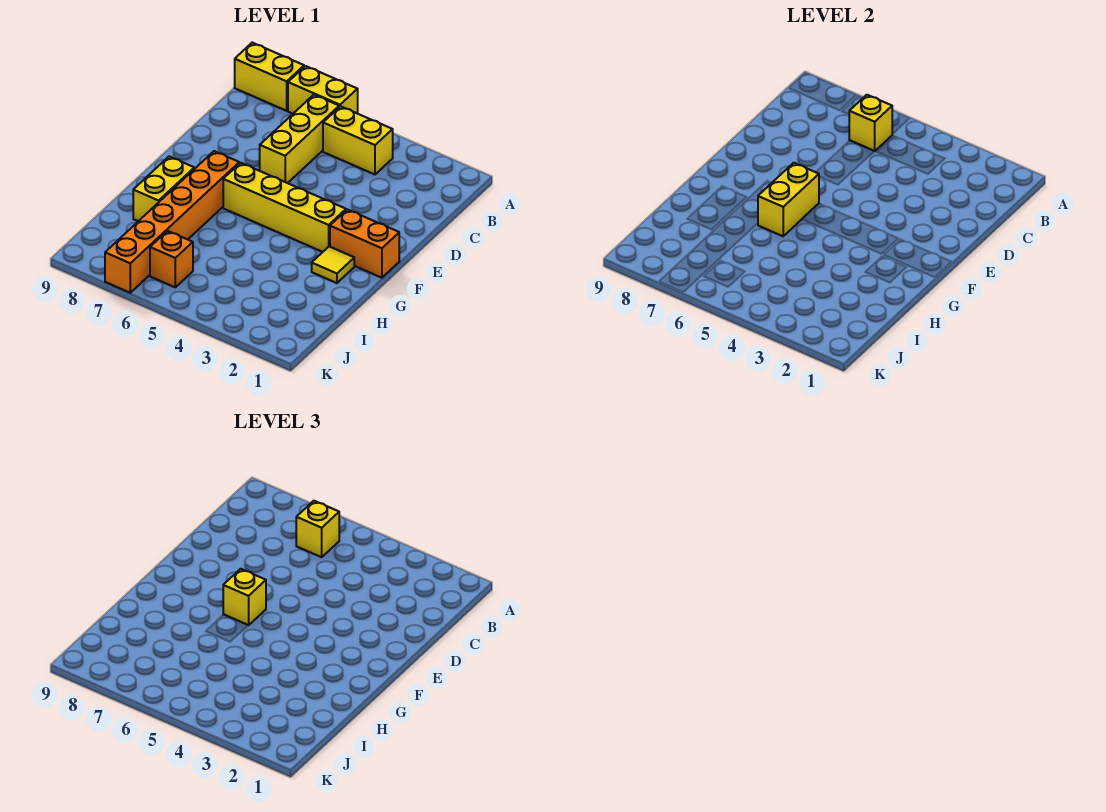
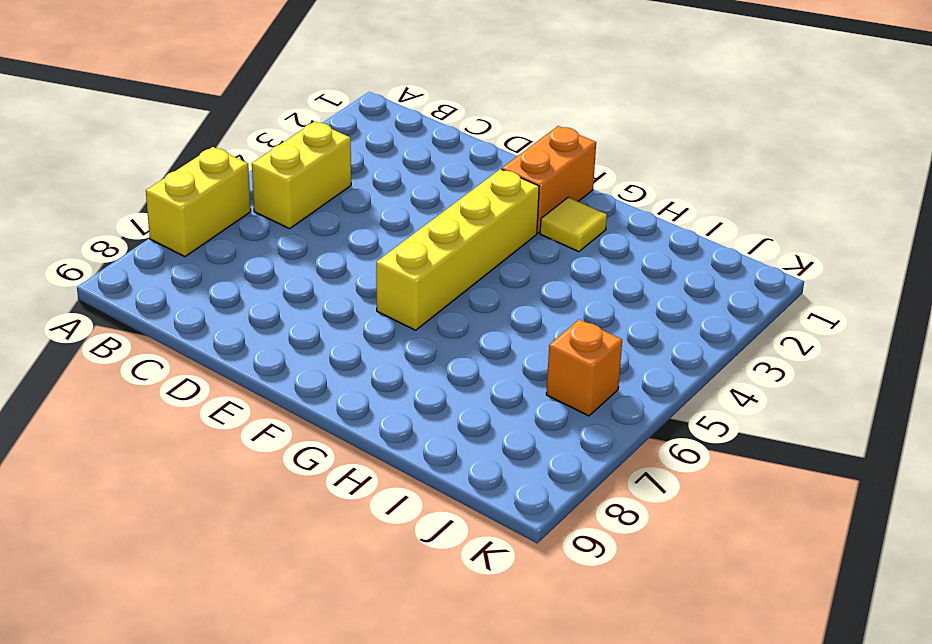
none -> yellow 1x2 brick [235,43,304,111]
none -> yellow 1x3 brick [260,95,339,183]
none -> orange 1x6 brick [105,151,239,293]

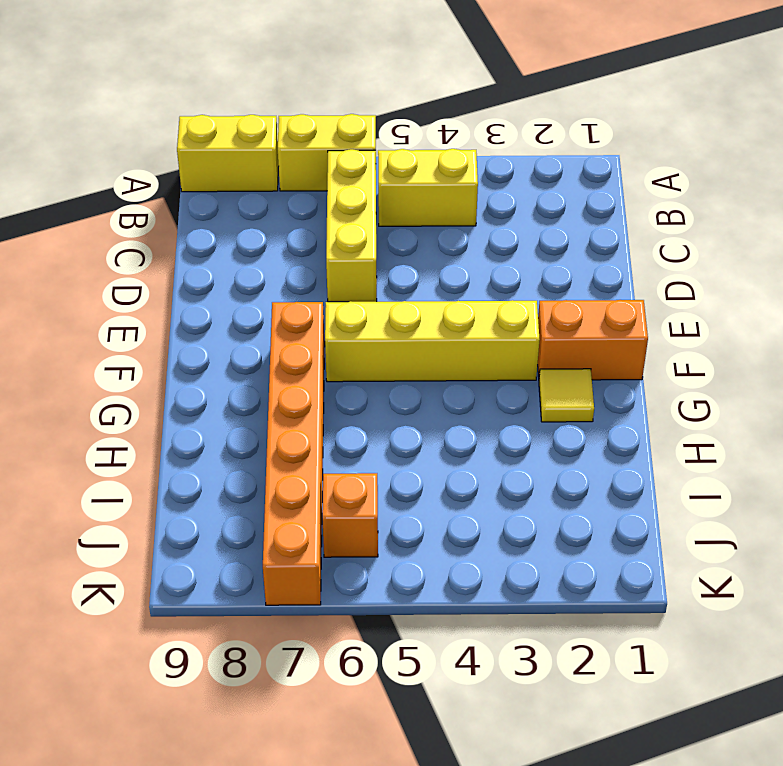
none -> yellow 1x2 brick [133,157,194,221]
none -> yellow 1x1 brick [849,95,892,151]
none -> yellow 1x2 brick [758,163,819,236]

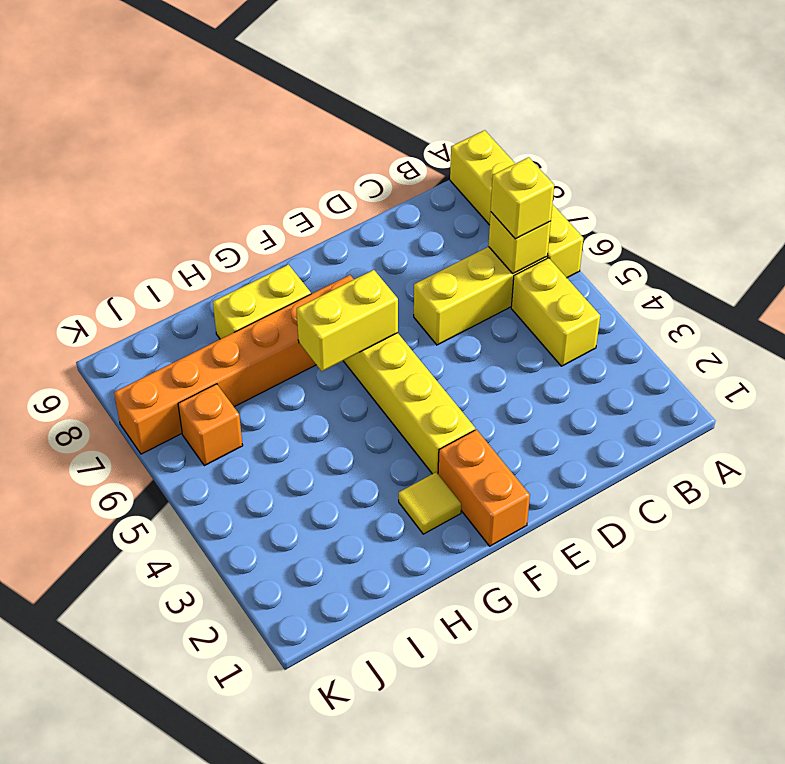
none -> yellow 1x1 brick [223,569,266,625]

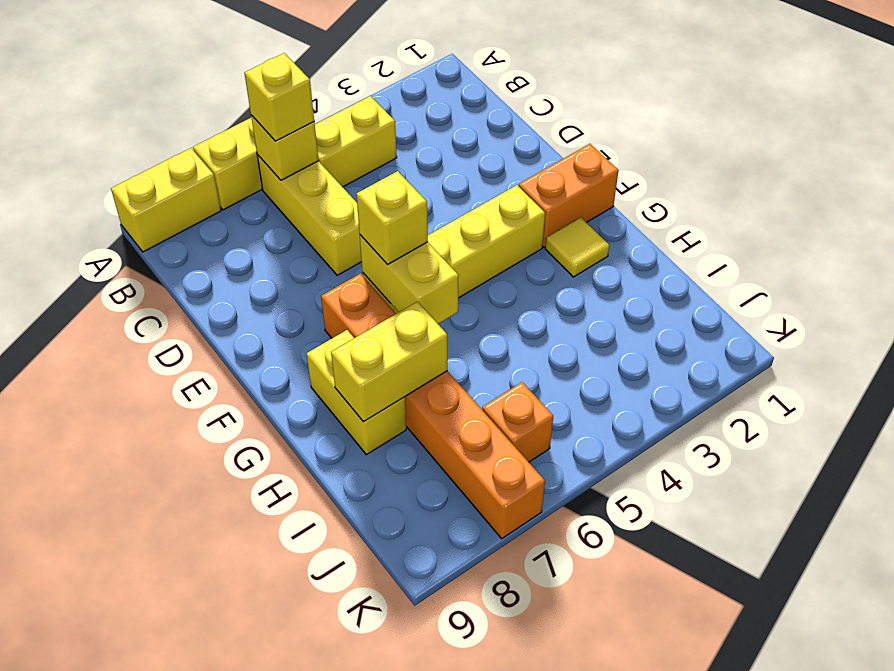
yellow 1x2 brick [331,302,447,422] -> none

